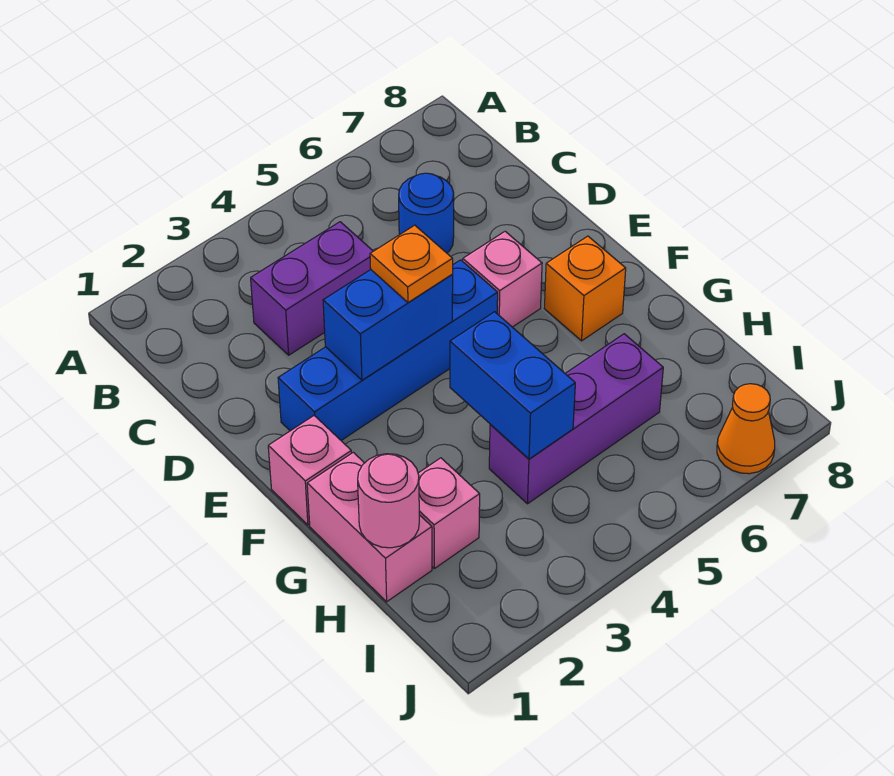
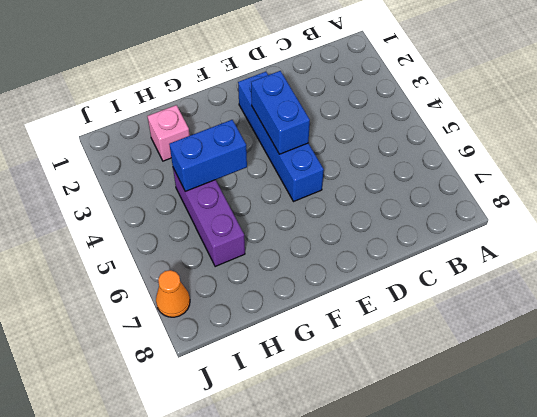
none -> purple 1x2 brick [251,222,373,355]
none -> blue 1x1 round brick [399,173,454,253]
none -> pink 1x1 brick [463,231,542,327]

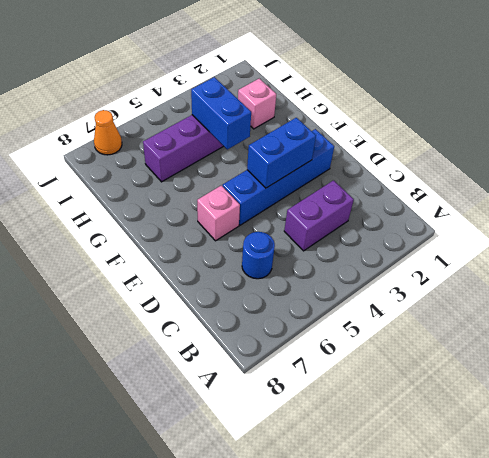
none -> pink 1x1 brick [268,416,351,525]
none -> orange 1x1 brick [544,236,626,341]
none -> pink 1x2 brick [307,452,432,602]

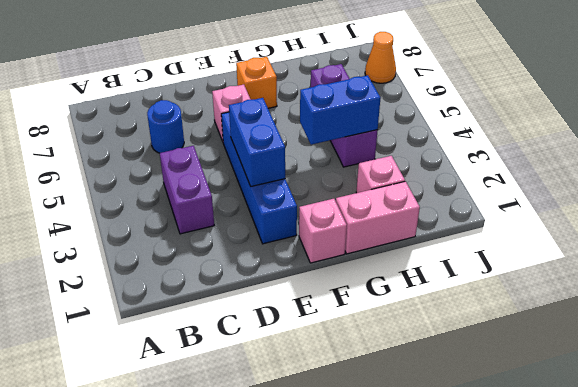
none -> pink 1x1 round brick [358,454,419,548]
none -> orange 1x1 plate [370,225,453,302]

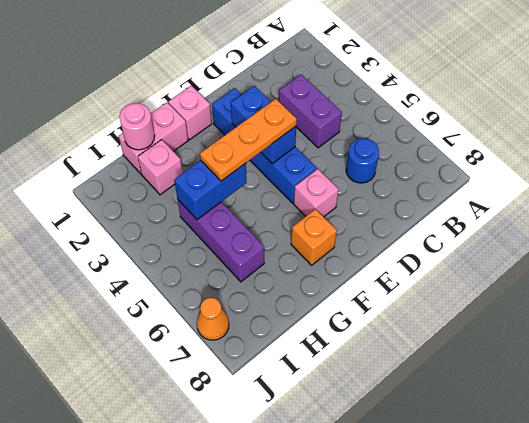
orange 1x3 plate [200,99,297,181] -> orange 1x1 plate [370,225,453,302]

